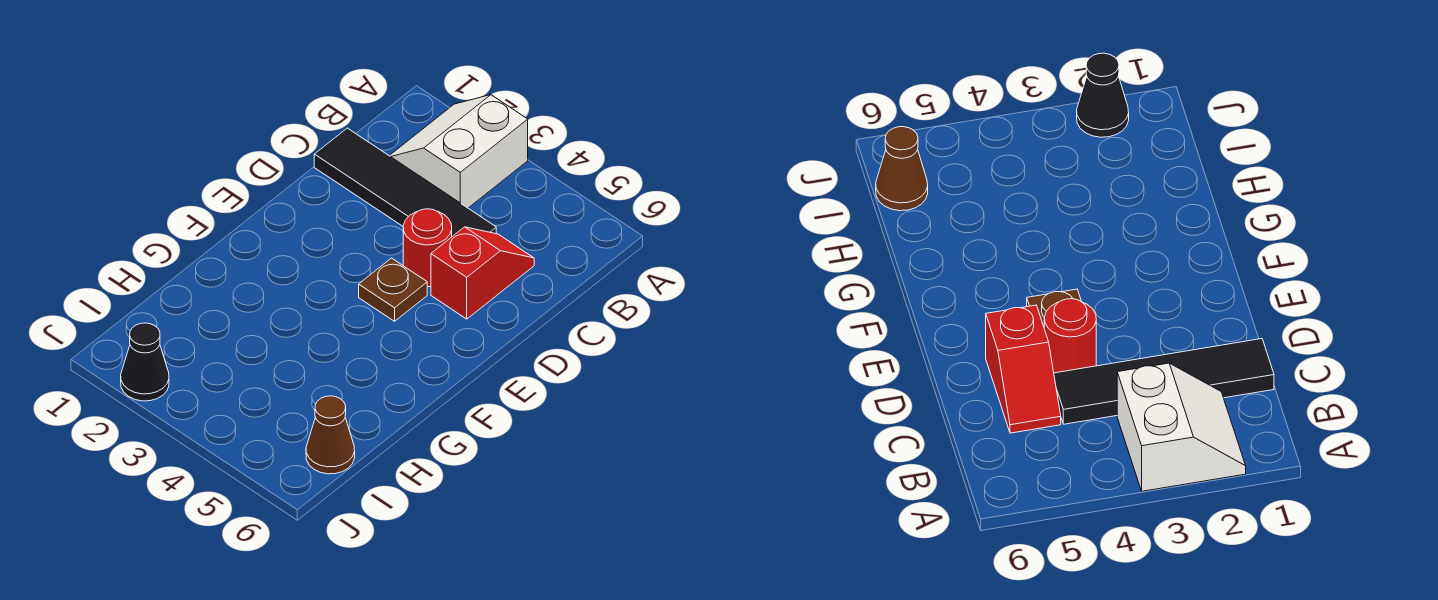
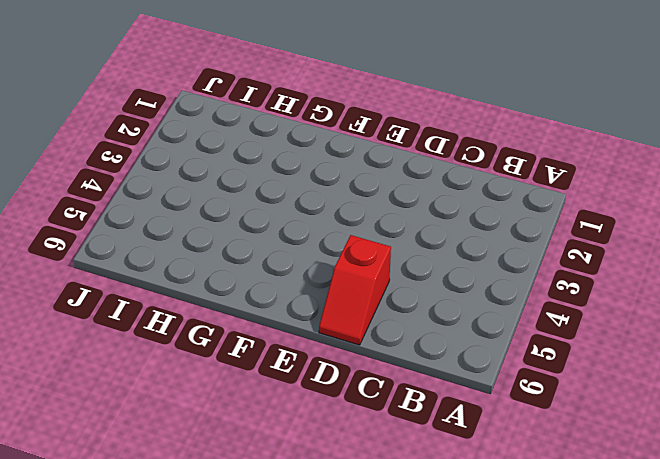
red 1x2 slope [319,235,391,345] -> red 1x2 slope turned to [431,227,534,319]
none -> white 2x2 slope [389,95,528,208]
none -> black 1x4 tile [314,128,496,236]

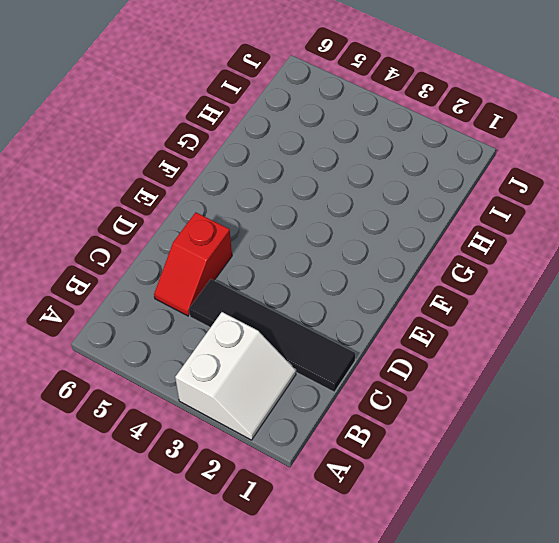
none -> red 1x1 round brick [403,209,452,287]
none -> brown 1x1 plate [359,258,427,321]

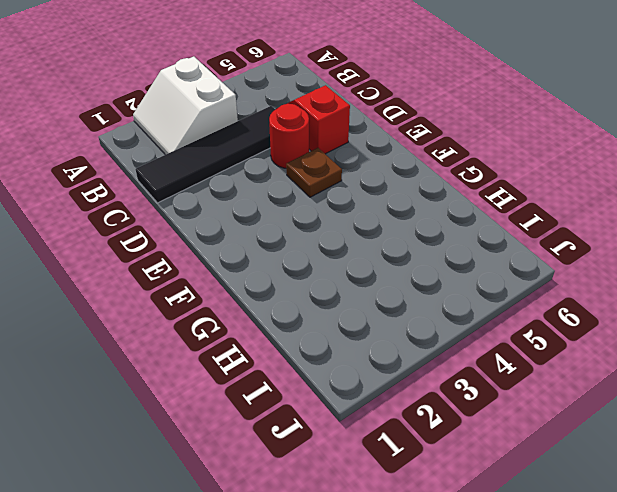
none -> brown 1x1 cone [306,396,355,474]
none -> black 1x1 cone [121,323,169,401]

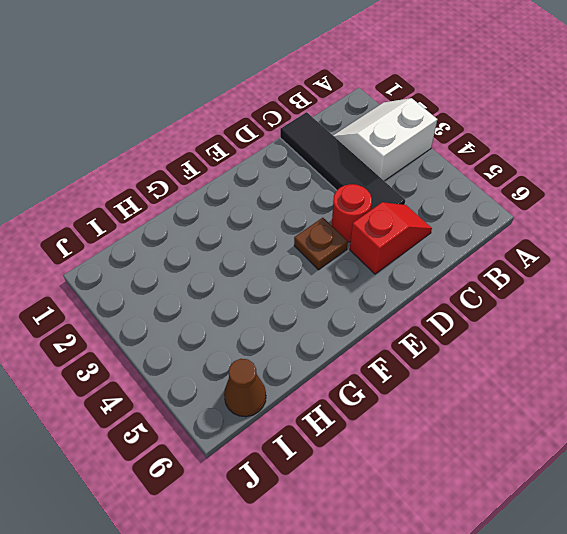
none -> black 1x1 cone [121,323,169,401]

